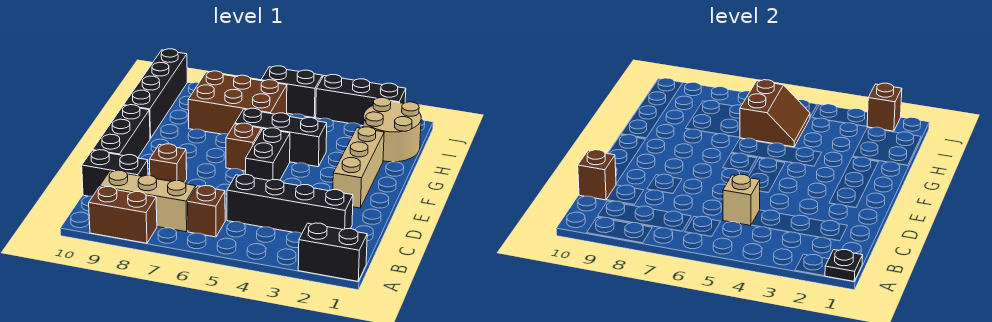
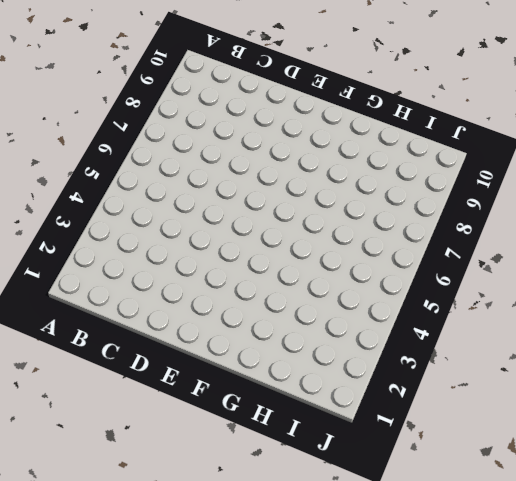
none -> black 1x2 brick [298,223,367,281]
none -> brown 1x2 brick [89,187,157,243]
none -> brown 1x1 brick [188,186,225,237]

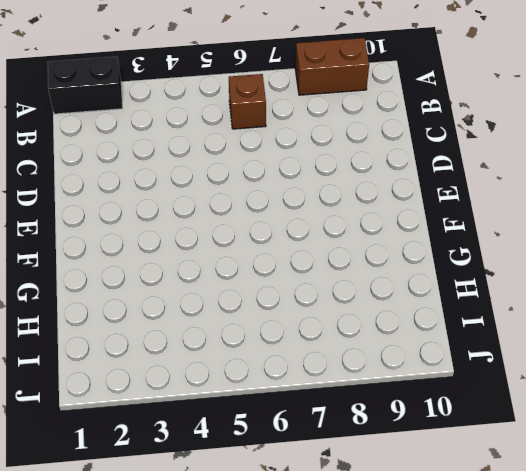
none -> tan 1x3 brick [100,170,196,232]
none -> black 1x4 brick [227,174,353,233]
none -> black 1x2 brick [82,150,148,196]

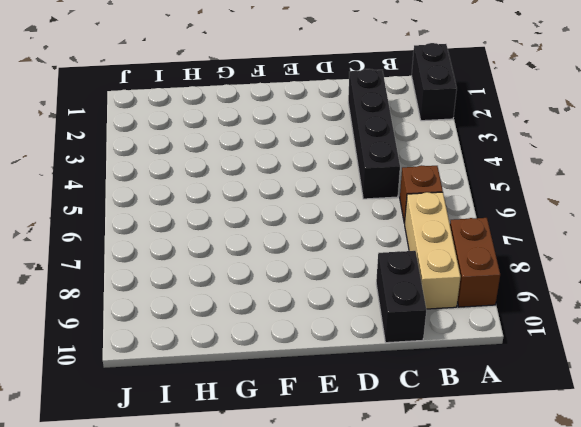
none -> brown 1x1 brick [149,144,187,183]
none -> black 1x3 brick [93,105,150,158]
none -> tan 1x3 brick [333,127,384,208]

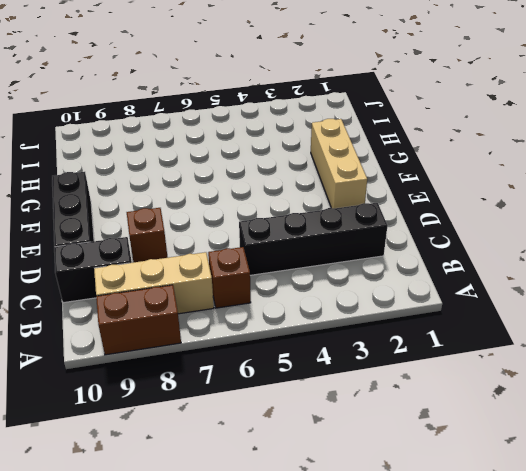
none -> black 1x2 brick [298,223,367,281]
none -> black 1x2 brick [246,128,290,180]
none -> brown 1x1 brick [226,123,262,171]

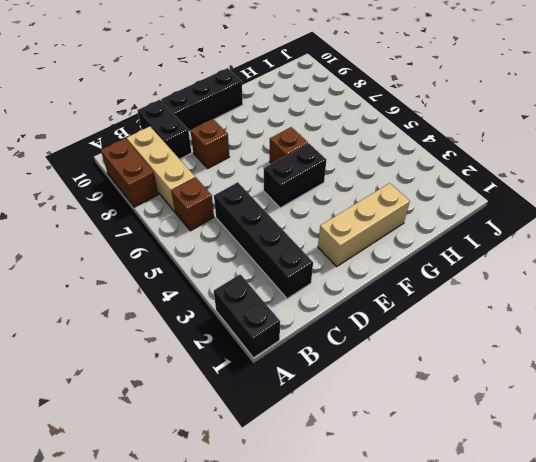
none -> black 1x3 brick [235,108,327,167]
none -> black 1x4 brick [124,49,187,139]
none -> tan 2x2 round brick [363,98,421,162]

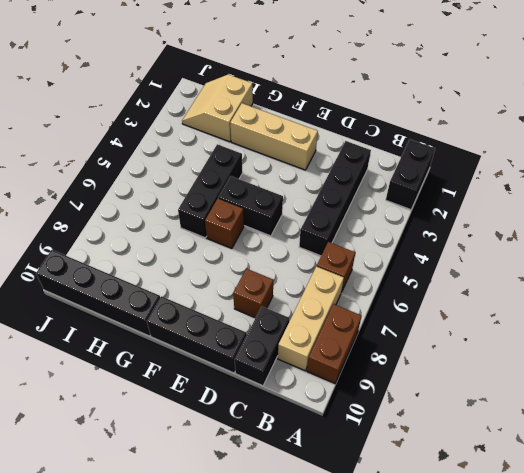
tan 2x2 slope [182,74,253,142] -> tan 2x2 round brick [363,98,421,162]
none -> brown 2x3 brick [188,71,287,134]
none -> black 1x3 brick [316,75,406,126]
none -> black 1x2 brick [261,66,322,118]

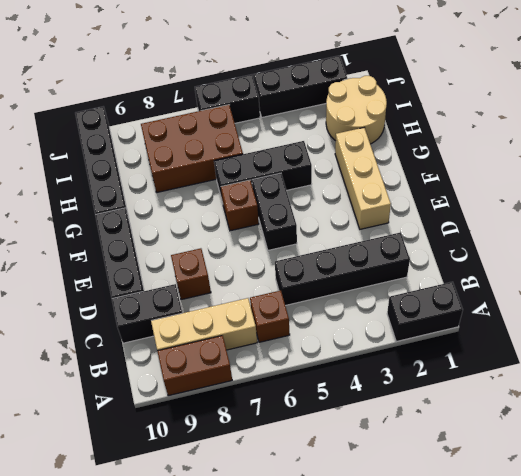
none -> black 1x1 plate [825,250,863,281]
none -> tan 1x1 brick [723,174,760,226]
none -> brown 1x1 brick [578,150,616,200]

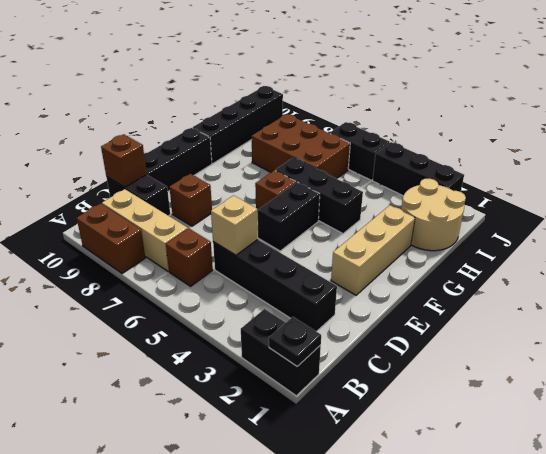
none -> brown 2x2 slope [740,80,810,147]
none -> brown 1x1 brick [867,83,902,131]

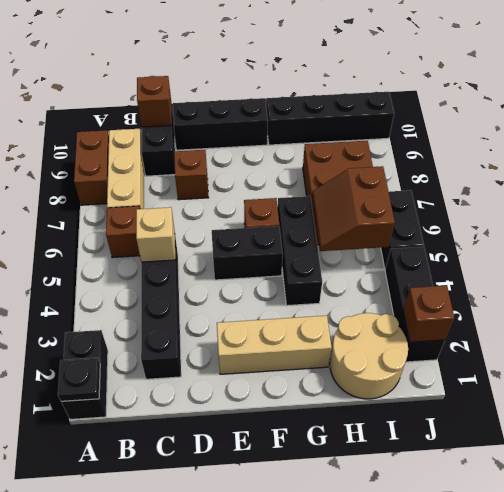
brown 2x2 slope [312,166,395,251] -> brown 2x2 slope turned to [740,80,810,147]

